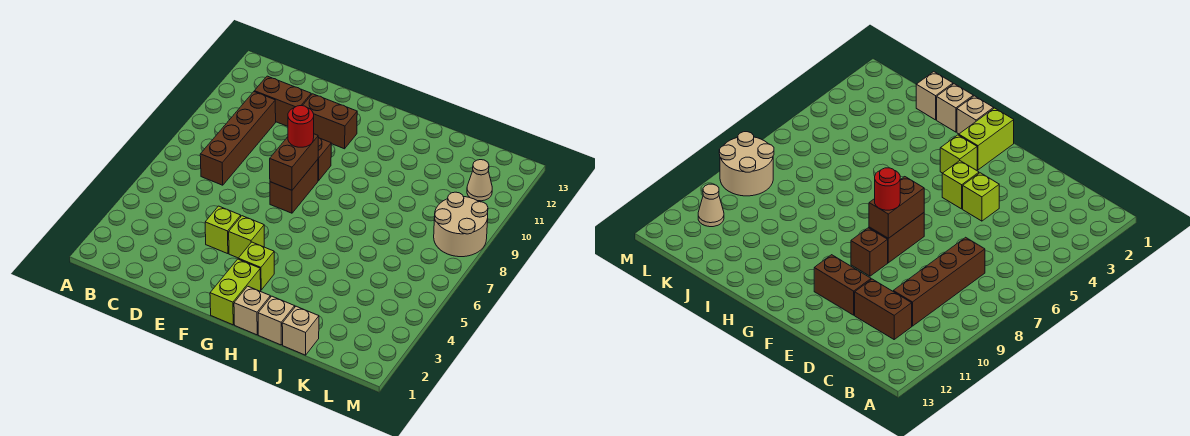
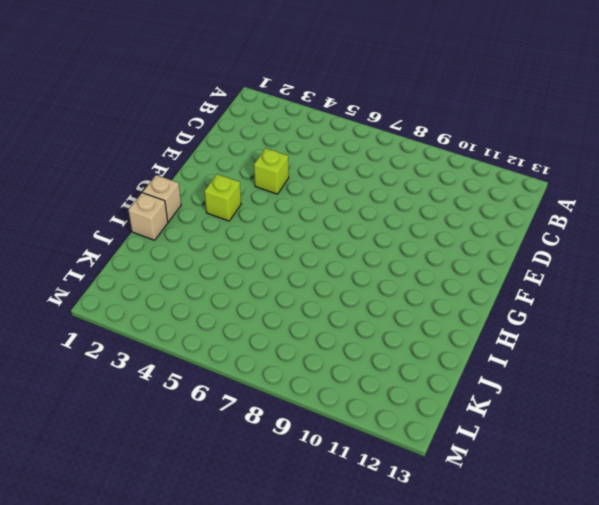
none -> brown 1x4 brick [200,92,276,185]
none -> brown 1x2 brick [254,76,311,126]
none -> brown 1x2 brick [303,94,357,149]

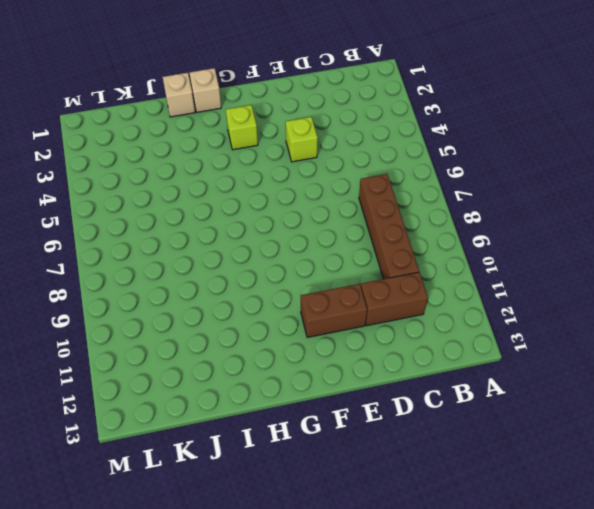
none -> lime 1x1 brick [229,216,264,258]
none -> brown 1x2 brick [270,160,318,213]
none -> brown 1x1 brick [318,138,331,181]

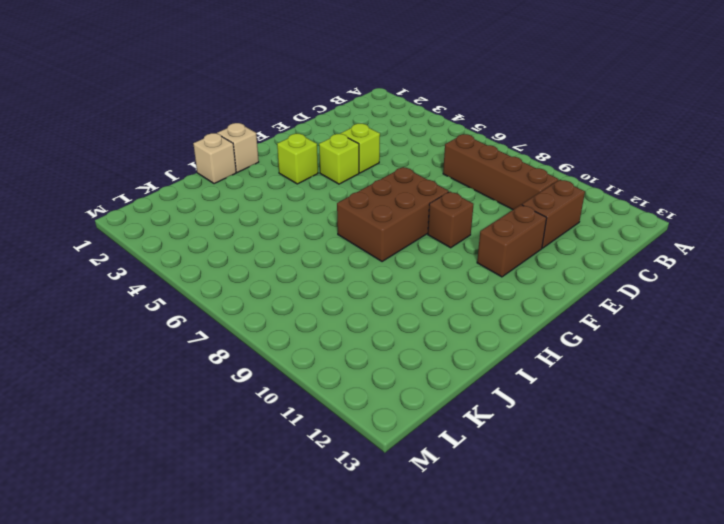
brown 2x3 brick [337,167,449,262] -> brown 1x2 brick [270,160,318,213]
none -> lime 1x2 brick [210,259,261,325]
none -> tan 1x1 brick [282,306,319,355]
none -> tan 2x2 round brick [434,192,488,257]

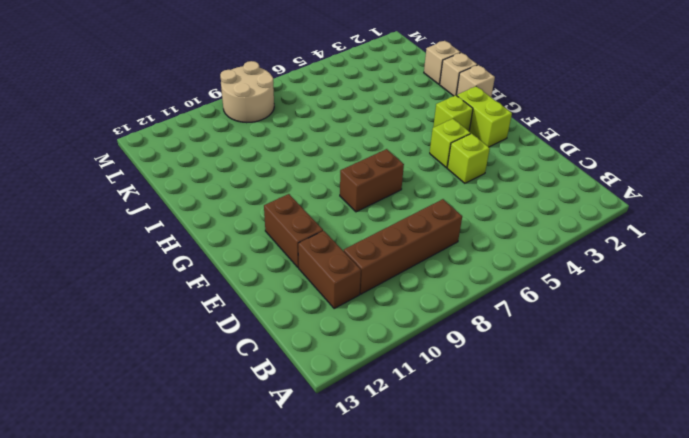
lime 1x2 brick [457,86,512,147] -> lime 1x2 brick turned to [210,259,261,325]
none -> brown 1x1 brick [318,138,331,181]
none -> tan 1x1 cone [467,160,492,201]
none -> brown 1x2 brick [270,134,318,190]

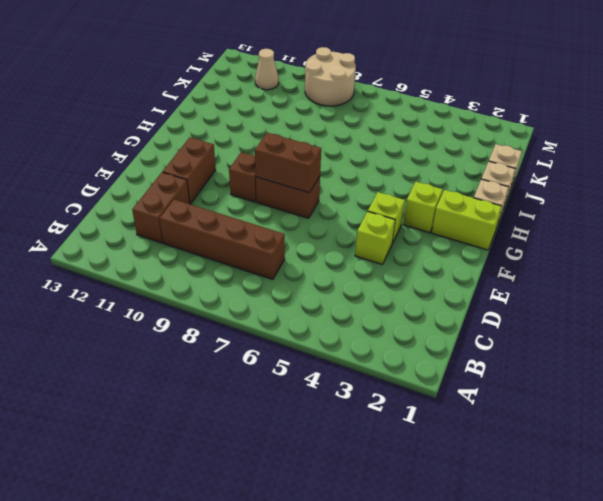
none -> red 1x1 round brick [288,106,314,147]

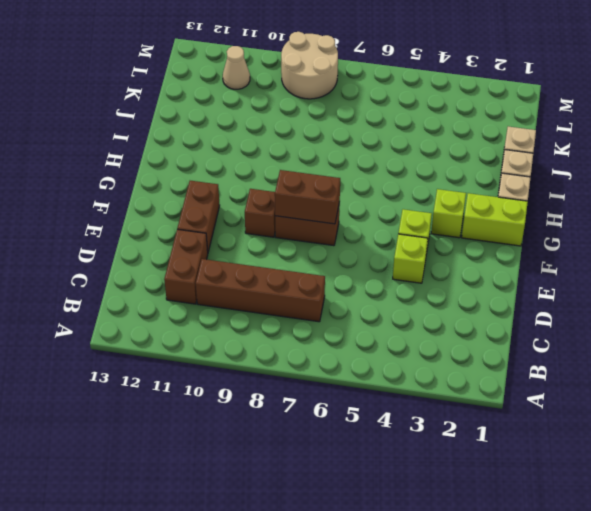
none -> red 1x1 round brick [288,106,314,147]

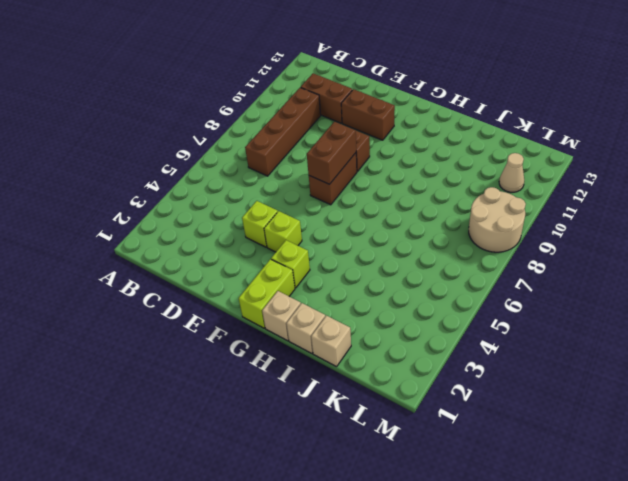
none -> red 1x1 round brick [288,106,314,147]

